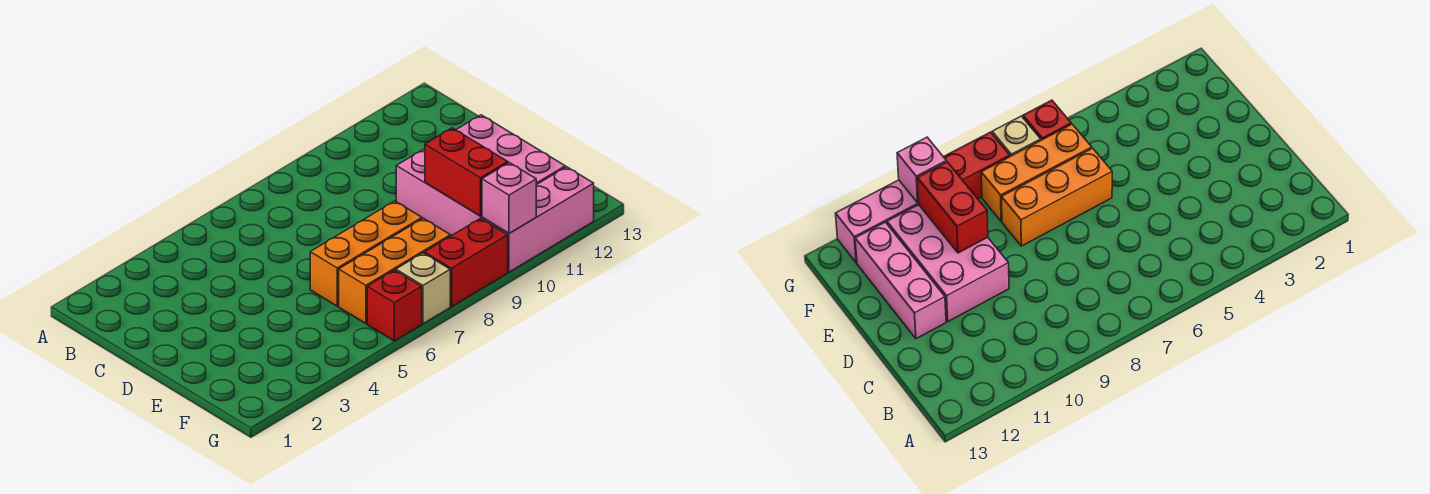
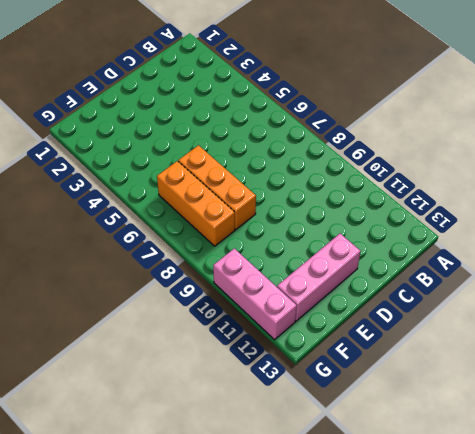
none -> pink 2x3 brick [396,149,537,236]
none -> red 1x1 brick [367,270,422,341]

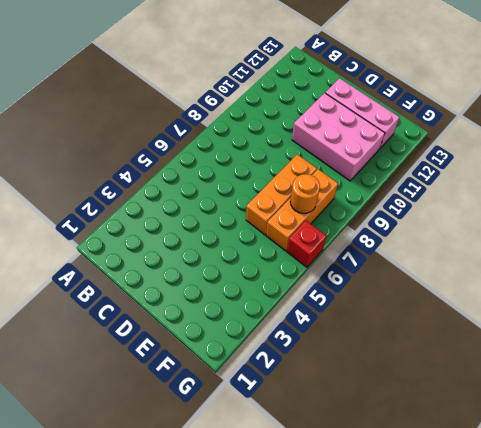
orange 1x1 round brick [290,174,320,213] -> none
none -> tan 1x1 brick [396,253,450,324]
none -> red 1x2 brick [425,218,508,306]

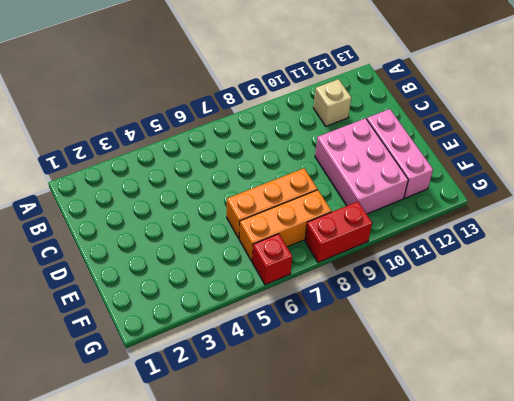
tan 1x1 brick [313,79,351,126] -> tan 1x1 brick moved to [396,253,450,324]
none -> pink 1x3 brick [482,167,594,272]
none -> red 1x2 brick [425,128,508,216]

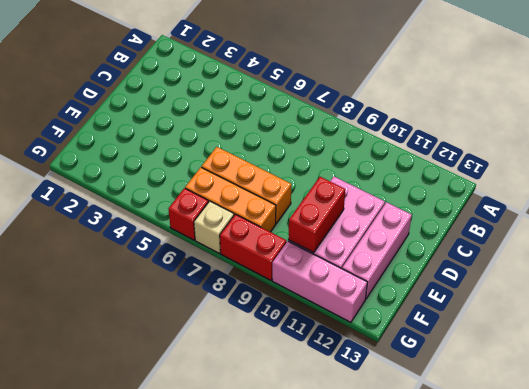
none -> pink 1x1 brick [482,163,537,233]

